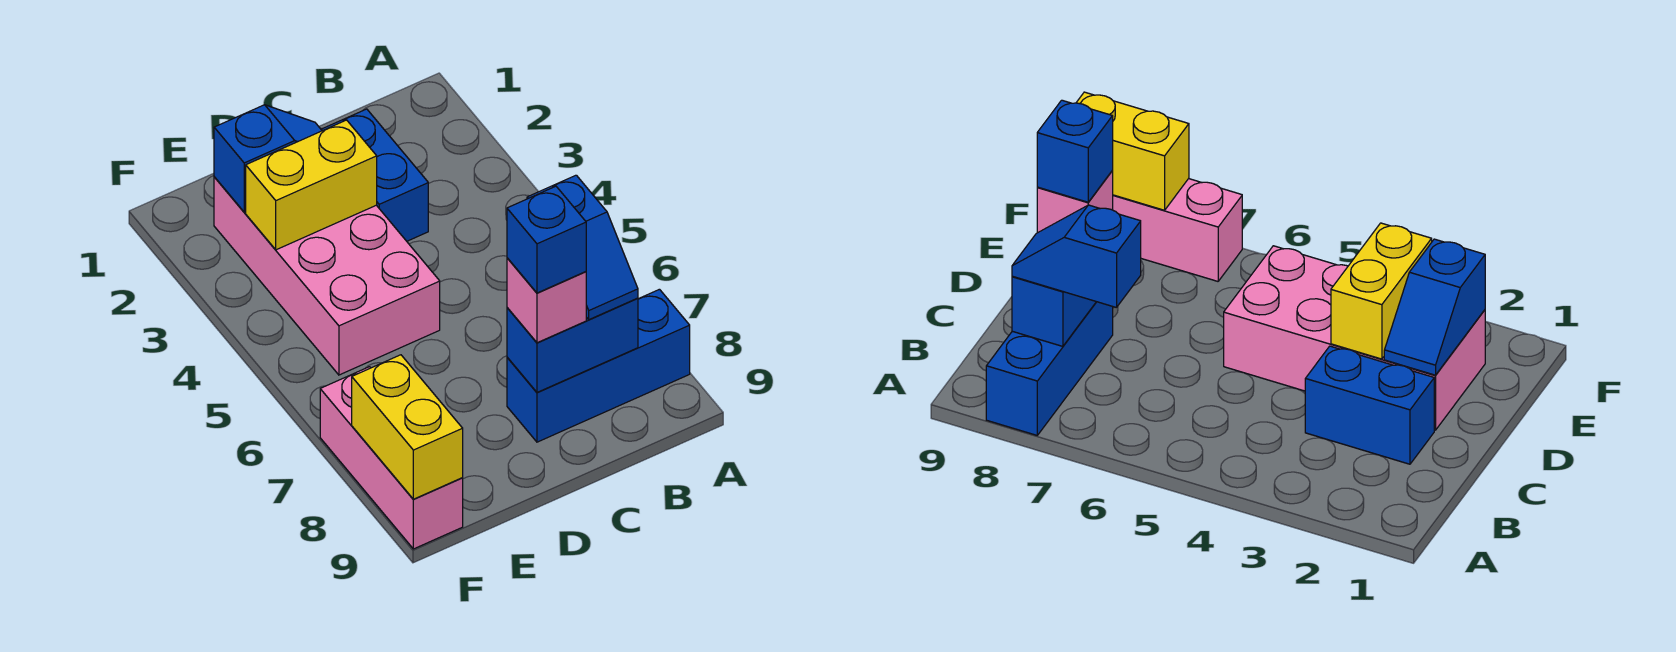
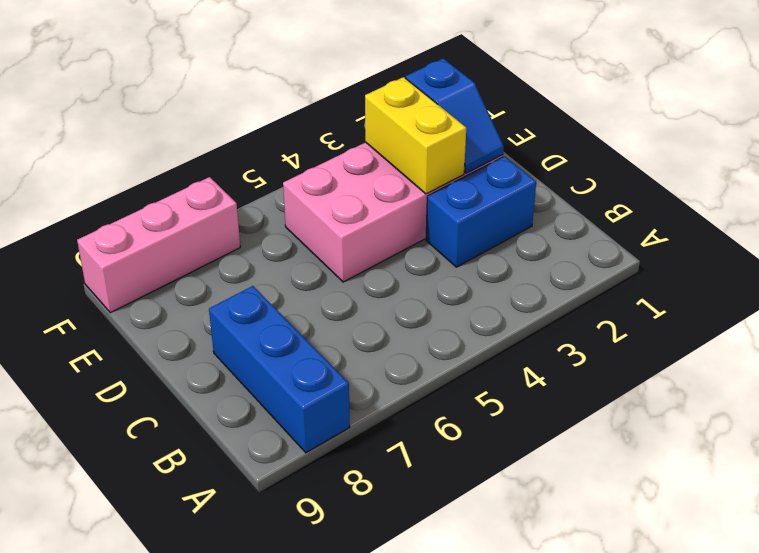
none -> blue 1x2 brick [507,298,638,392]
none -> yellow 1x2 brick [352,355,463,499]

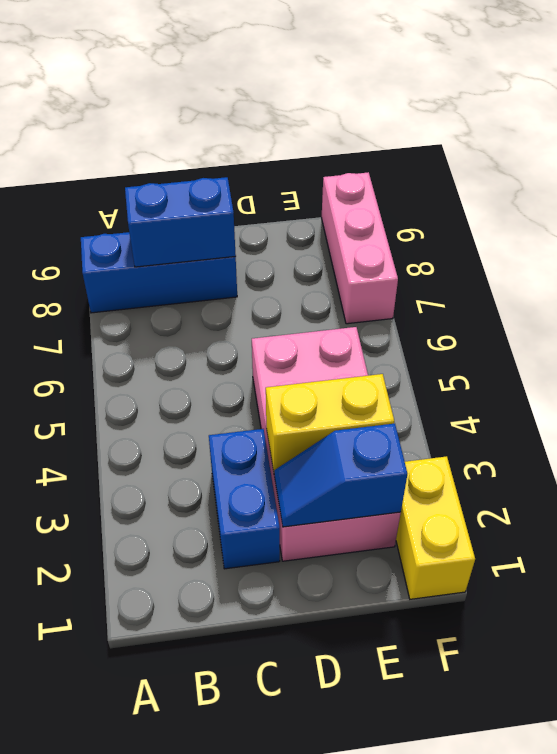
yellow 1x2 brick [396,456,475,599] -> yellow 1x2 brick moved to [352,355,463,499]
none -> blue 1x2 slope [527,175,638,320]
none -> pink 1x1 brick [507,258,586,343]

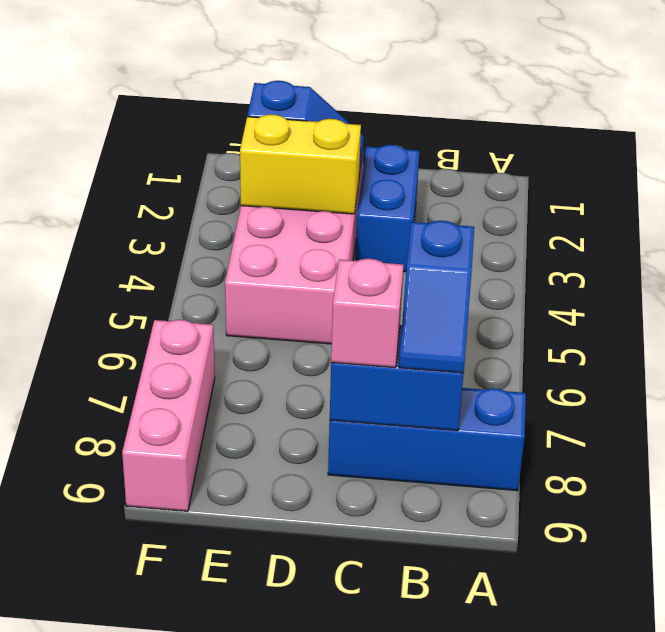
none -> yellow 1x2 brick [352,355,463,499]
none -> blue 1x1 brick [507,186,586,293]

